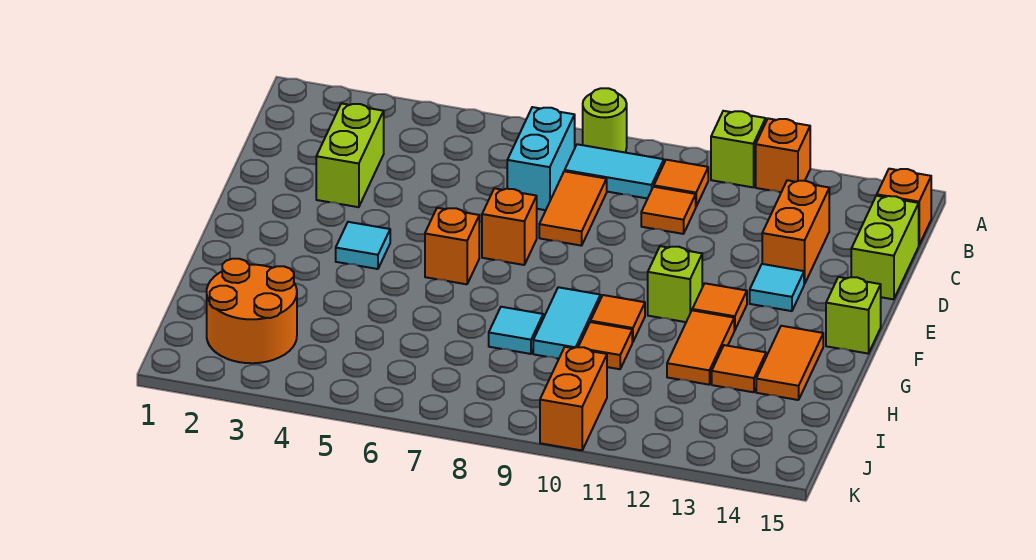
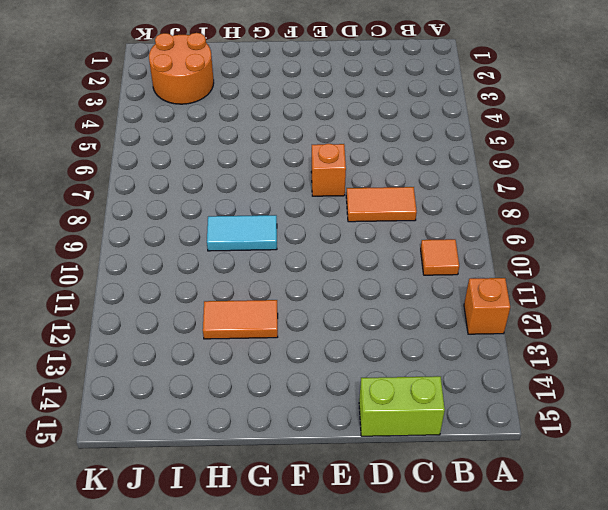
none -> lime 1x1 round brick [583,88,627,152]
none -> lime 1x1 brick [711,111,766,187]
none -> cyan 1x2 brick [507,107,575,210]

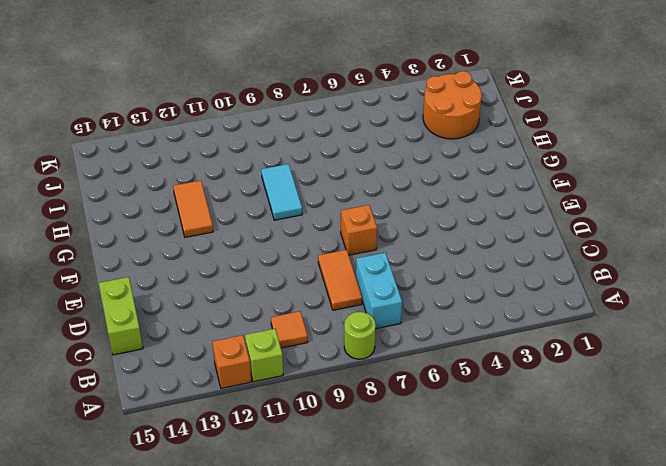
none -> cyan 1x2 tile [565,144,664,199]
none -> orange 1x1 brick [877,169,931,244]
none -> lime 1x2 brick [316,103,384,207]

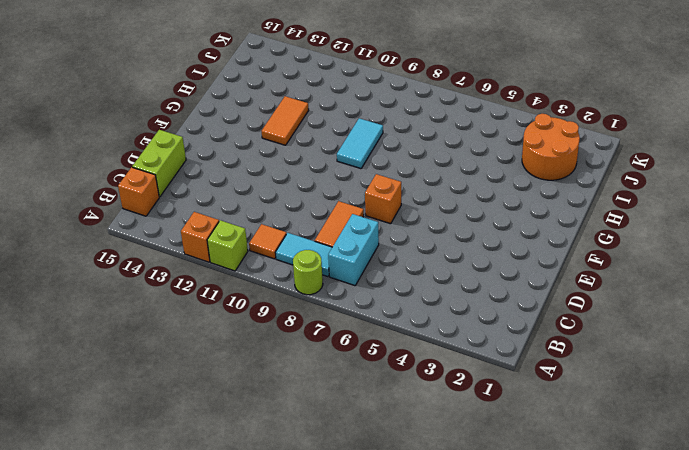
none -> lime 1x2 brick [316,103,384,207]
none -> orange 1x1 tile [641,187,696,234]
none -> orange 1x2 brick [762,180,829,284]

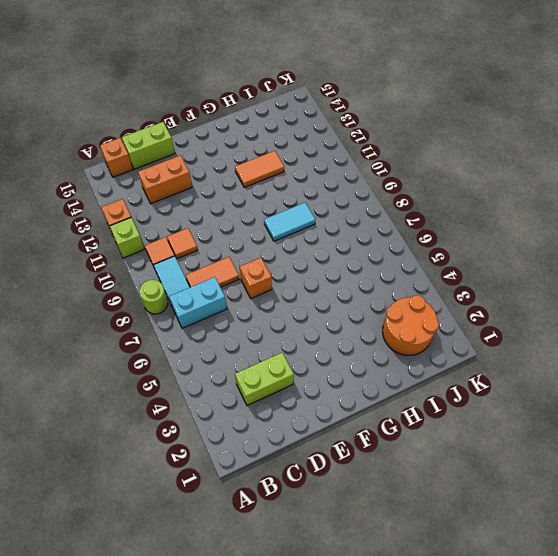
none -> cyan 1x1 tile [750,264,804,311]
none -> cyan 1x1 tile [336,222,390,269]
none -> orange 1x1 brick [425,208,479,284]

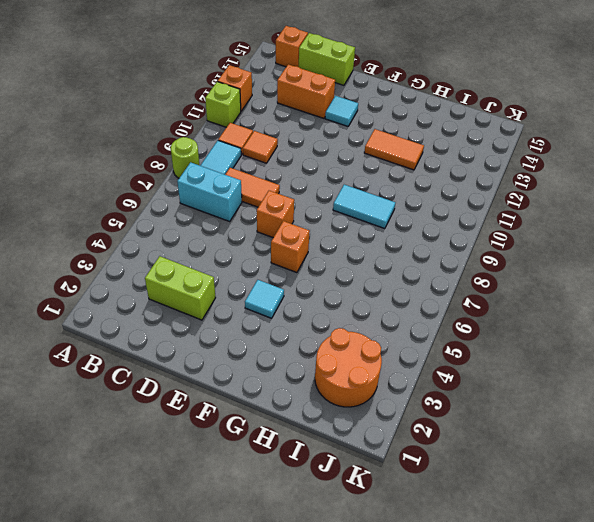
none -> lime 1x1 brick [648,246,702,322]
none -> orange 1x1 tile [692,283,747,331]
none -> lime 1x1 brick [826,277,881,354]

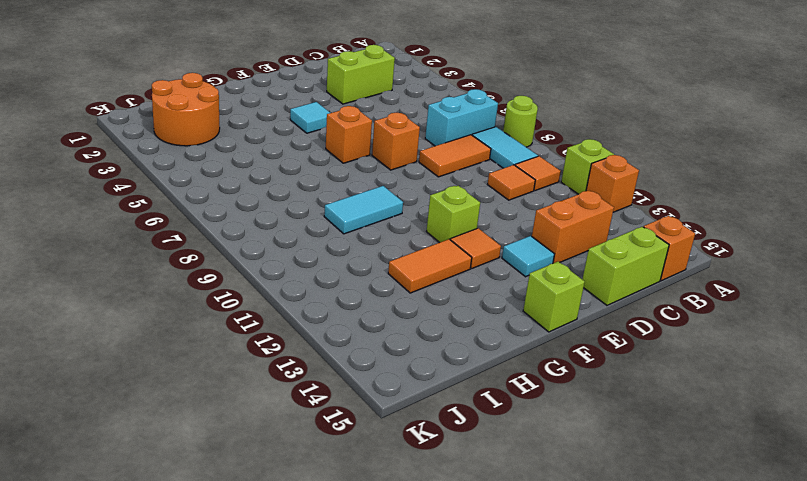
none -> orange 1x1 tile [591,295,645,342]
none -> orange 1x2 tile [756,326,823,400]
none -> cyan 1x1 tile [489,307,543,354]

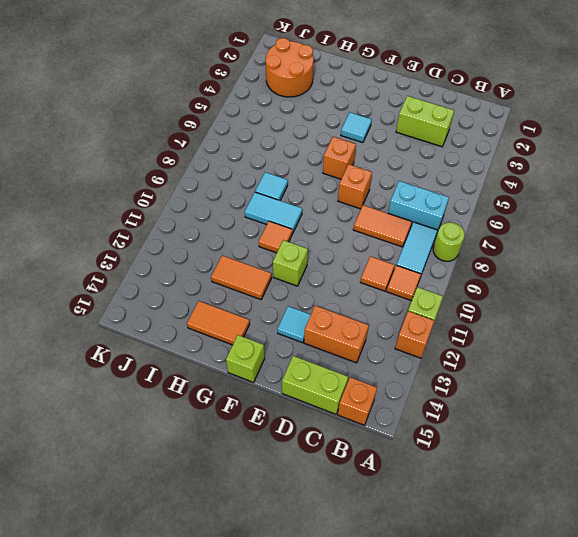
none -> orange 1x1 tile [692,283,747,331]
none -> orange 1x1 tile [578,322,632,369]
none -> orange 1x1 tile [712,345,766,392]

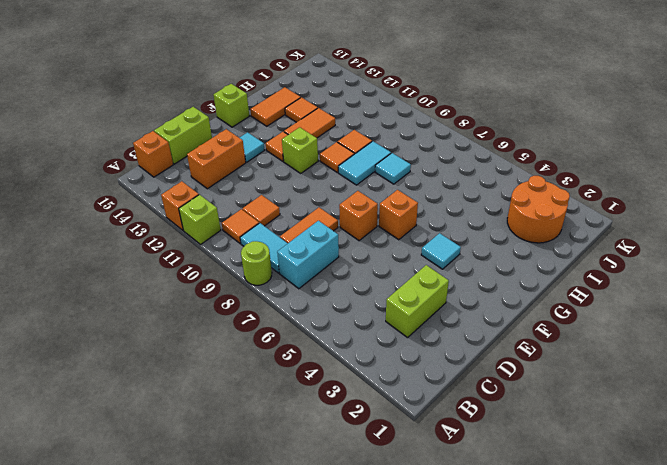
none -> orange 1x2 brick [540,347,607,450]

